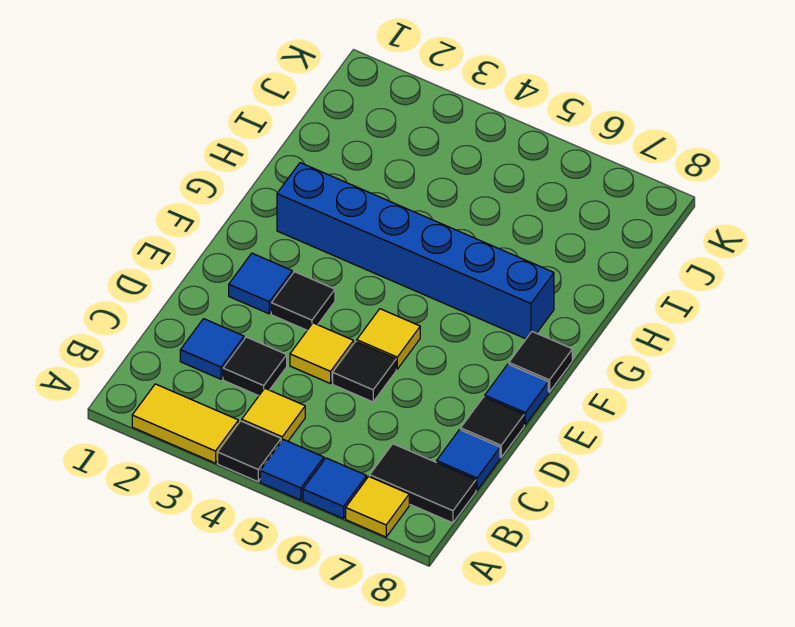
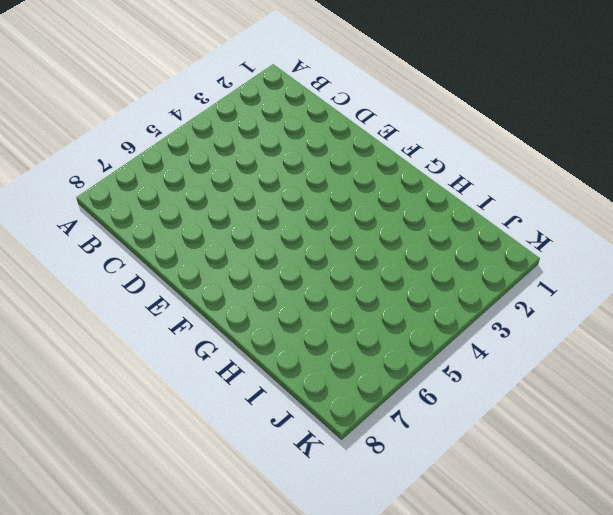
none -> yellow 1x2 tile [132,384,238,463]
none -> black 1x1 tile [218,421,281,482]
none -> blue 1x1 tile [260,439,324,500]

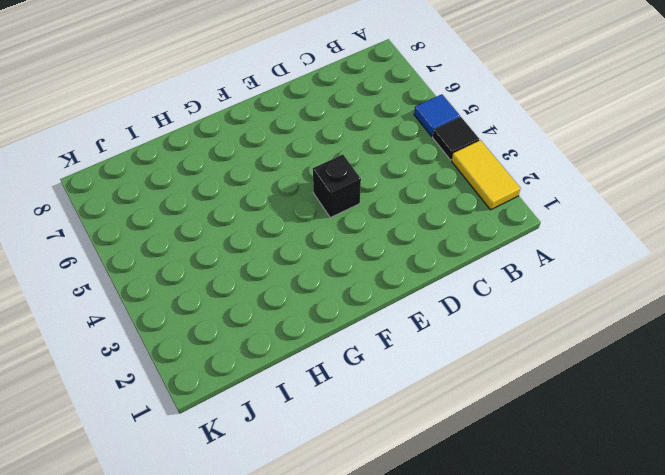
black 1x1 brick [313,155,361,218] -> none
none -> blue 1x1 tile [303,458,367,519]
none -> yellow 1x1 tile [346,477,409,537]
none -> yellow 1x1 tile [242,389,305,442]

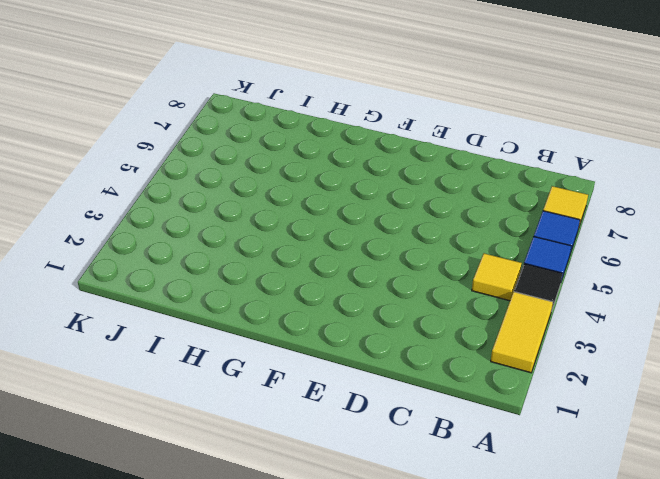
none -> black 1x2 tile [370,444,476,523]
none -> blue 1x1 tile [180,319,244,379]
none -> black 1x1 tile [223,337,287,396]

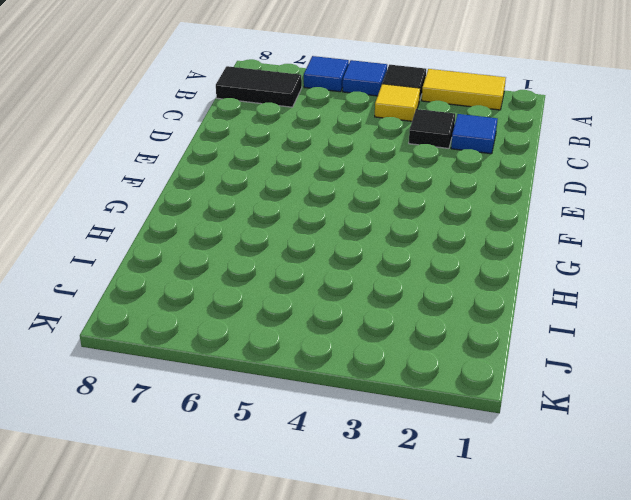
none -> yellow 1x1 tile [346,477,409,537]
none -> blue 1x1 tile [437,430,500,490]
none -> yellow 1x1 tile [290,323,354,384]

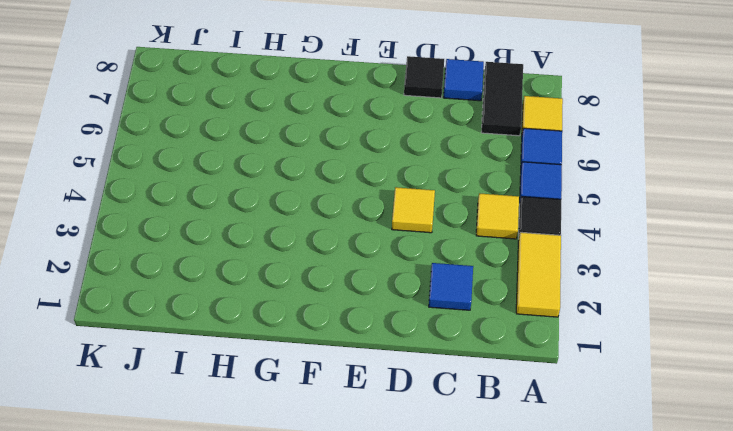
none -> black 1x1 tile [223,337,287,396]
none -> black 1x1 tile [333,341,396,402]
none -> blue 1x1 tile [229,253,292,314]

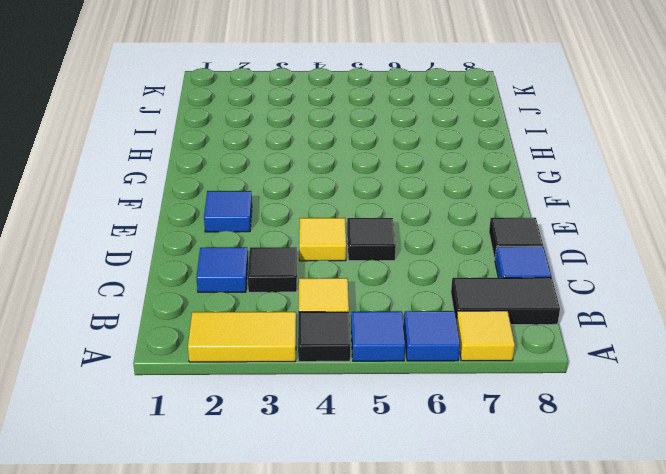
none -> black 1x1 tile [271,272,335,330]
none -> yellow 1x1 tile [357,309,420,369]
none -> blue 1x1 tile [485,364,548,425]

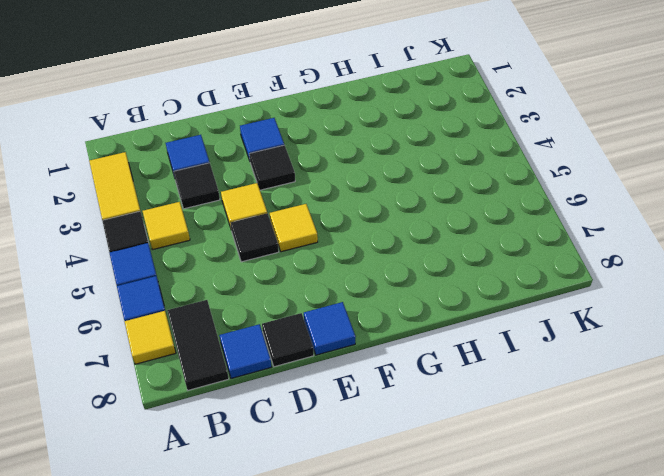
none -> black 1x1 tile [509,332,572,392]
none -> blue 1x6 brick [277,163,554,339]

